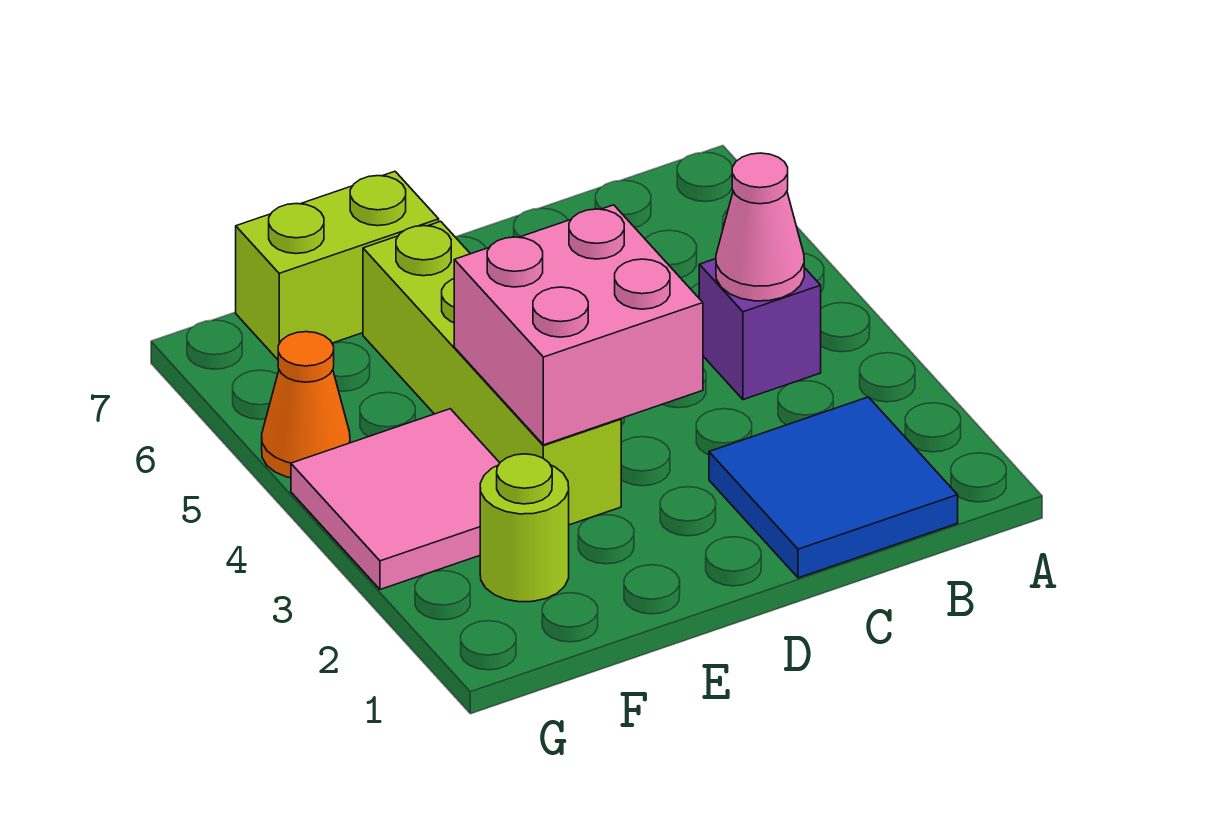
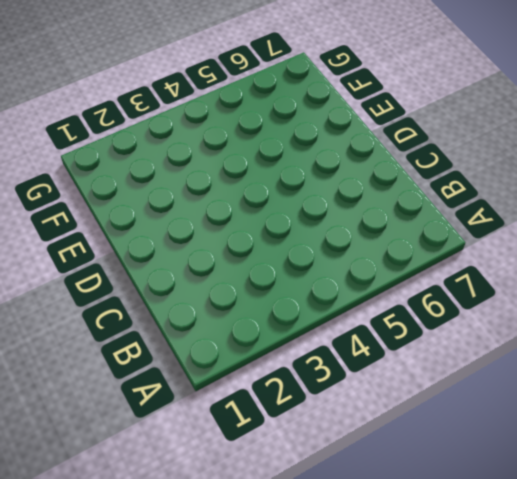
none -> blue 2x2 tile [709,397,958,578]
none -> purple 1x1 brick [699,259,821,400]

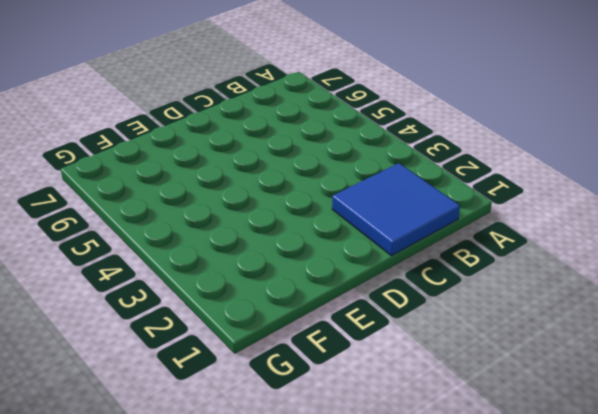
none -> purple 1x1 brick [699,259,821,400]
none -> lime 1x4 brick [363,221,621,525]

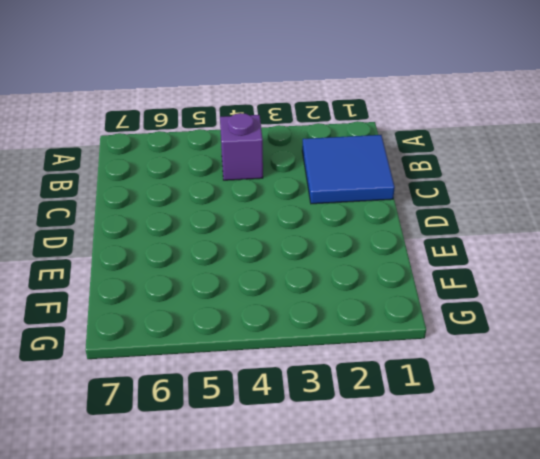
none -> lime 1x4 brick [363,221,621,525]
none -> lime 1x2 brick [236,171,439,360]

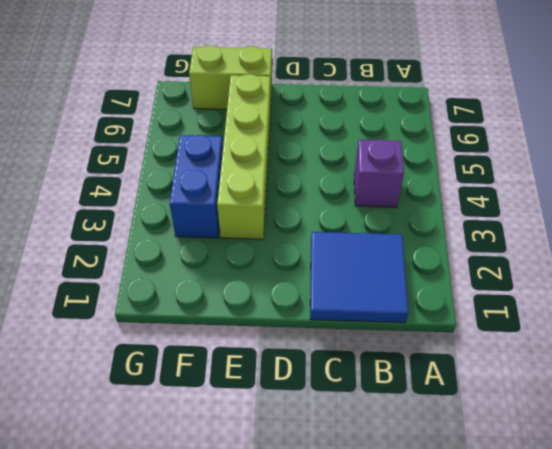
blue 1x2 brick [170,135,223,238] -> pink 2x2 tile [291,409,500,590]
none -> lime 1x1 round brick [480,454,569,602]
none -> orange 1x1 cone [262,332,350,478]

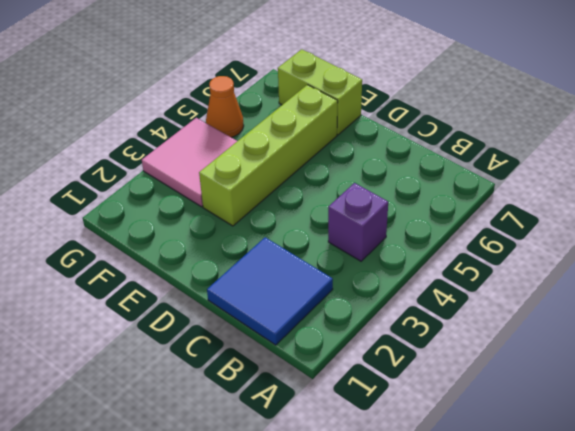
none -> lime 1x1 round brick [480,454,569,602]
none -> pink 1x1 cone [716,153,804,301]

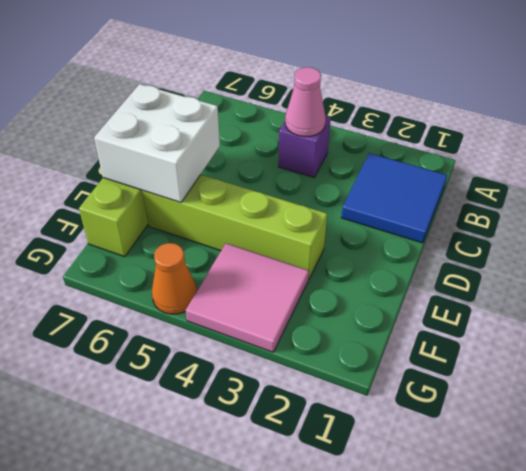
white 2x2 brick [94,84,220,203] -> none
none -> lime 1x1 round brick [480,454,569,602]
none -> pink 2x2 brick [454,205,703,445]

